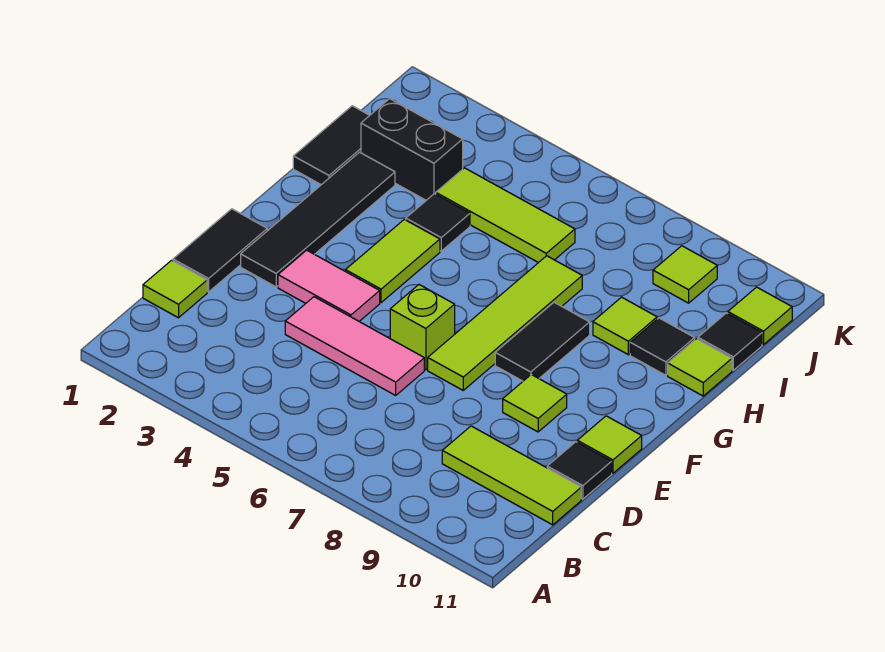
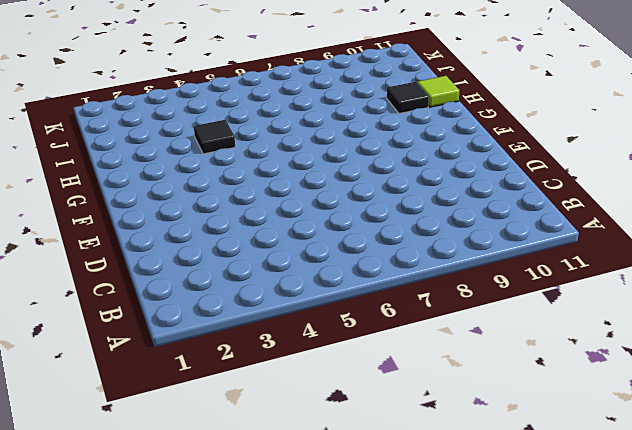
none -> lime 1x1 tile [143,260,207,318]
none -> lime 1x3 tile [442,426,581,525]
none -> black 1x2 tile [173,209,267,292]

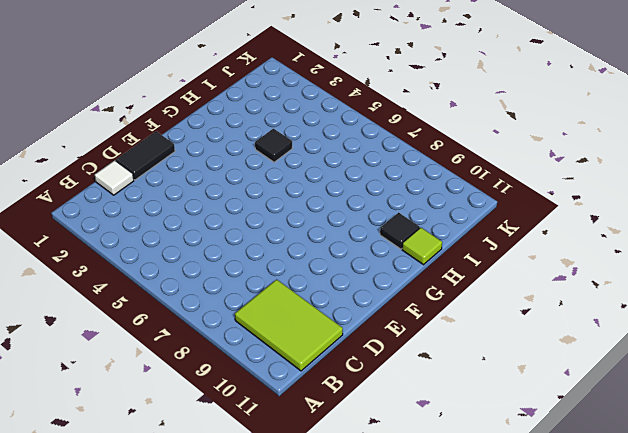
lime 2x3 tile [235,279,343,371] -> lime 1x3 tile [442,426,581,525]
white 1x1 tile [95,160,134,195] -> lime 1x1 tile [143,260,207,318]
none -> pink 1x3 tile [285,297,424,395]
none -> black 1x1 tile [547,442,612,499]
none -> black 1x4 tile [241,152,395,287]

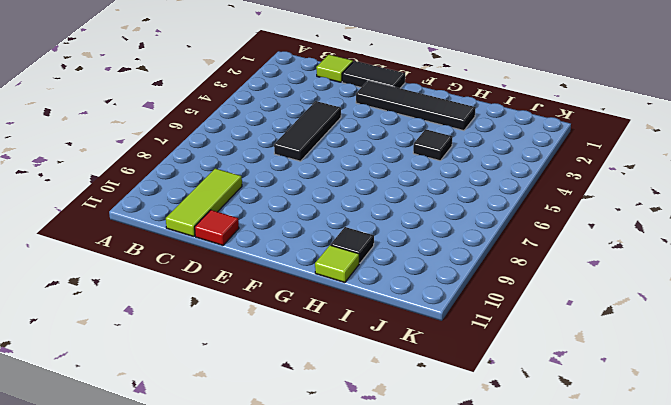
black 1x3 tile [274,101,341,161] -> pink 1x3 tile [285,297,424,395]
red 1x1 tile [195,210,239,245] -> black 1x1 tile [547,442,612,499]
none -> pink 1x2 tile [278,250,380,321]
none -> lime 1x1 brick [390,285,455,370]
none -> lime 1x4 tile [428,256,582,390]

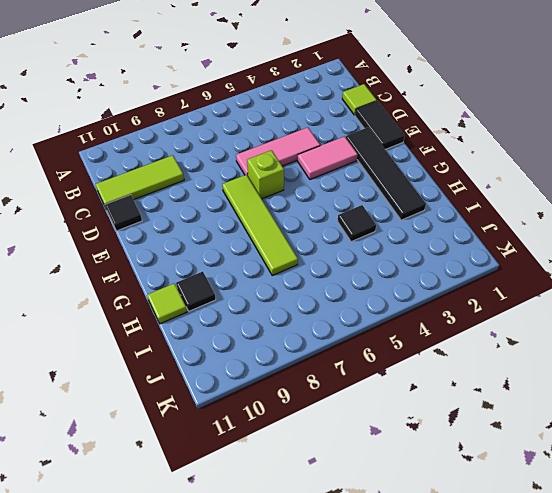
none -> lime 1x1 tile [503,375,567,432]
none -> lime 1x1 tile [577,416,642,473]
none -> lime 1x2 tile [346,219,440,303]

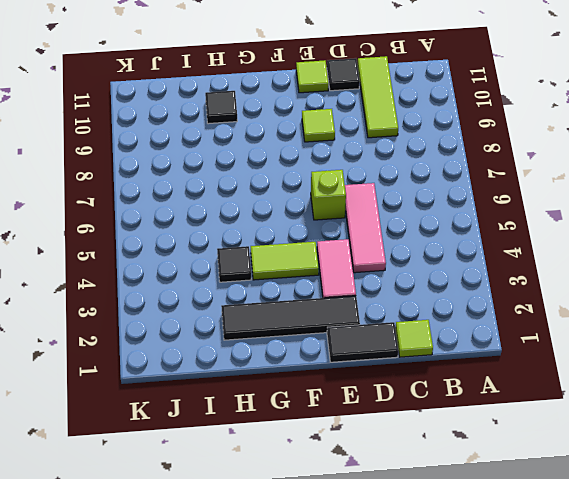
none -> lime 1x4 tile [428,256,582,390]
none -> black 1x2 tile [495,302,590,381]
none -> black 1x2 tile [293,106,370,185]

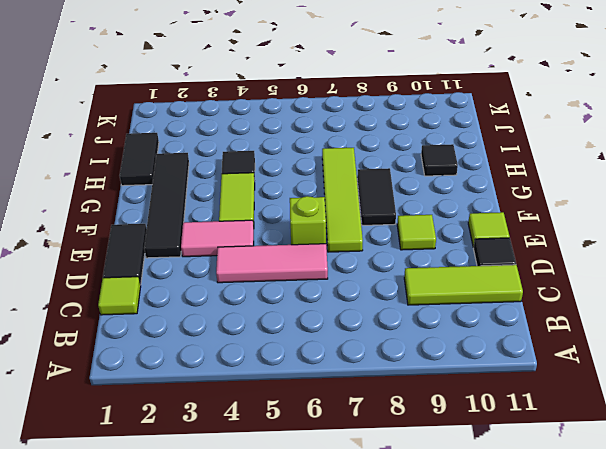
none -> lime 1x1 tile [593,297,657,355]
none -> lime 1x1 tile [668,339,732,396]
none -> black 1x2 brick [361,99,463,200]

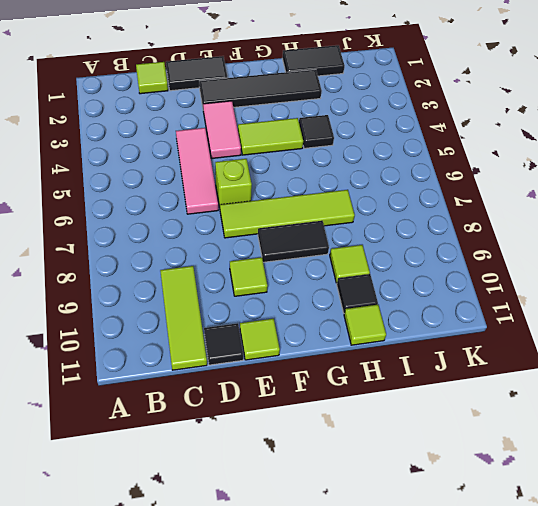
none -> black 1x2 brick [361,99,463,200]
none -> lime 1x3 tile [436,168,575,263]
none -> black 1x1 tile [698,313,762,370]

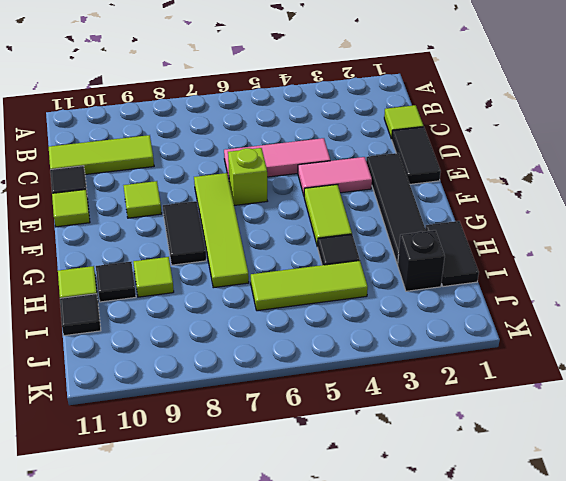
black 1x1 brick [398,230,445,291] -> black 1x2 brick [361,99,463,200]
none -> lime 1x1 tile [653,246,717,303]
none -> lime 1x1 tile [728,287,792,345]

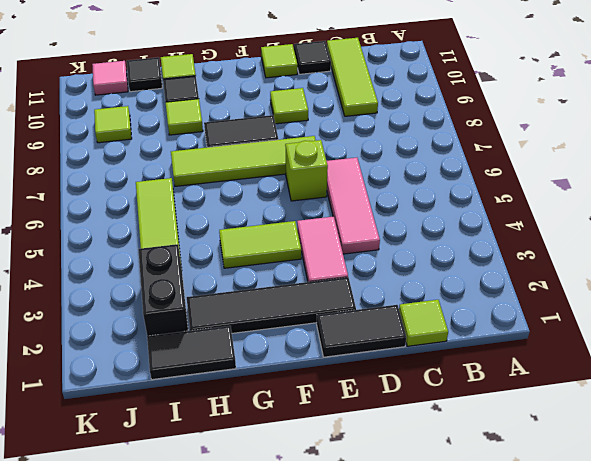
pink 1x1 tile [92,61,128,95] -> lime 1x1 tile [728,287,792,345]
none -> black 1x1 tile [406,194,470,251]

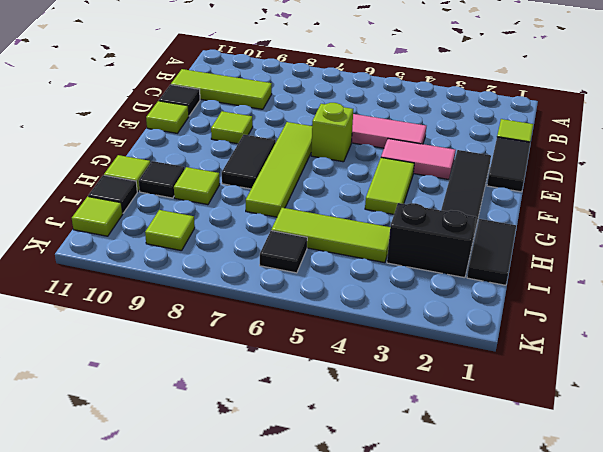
black 1x1 tile [260,231,307,273] -> black 1x1 tile moved to [406,194,470,251]

